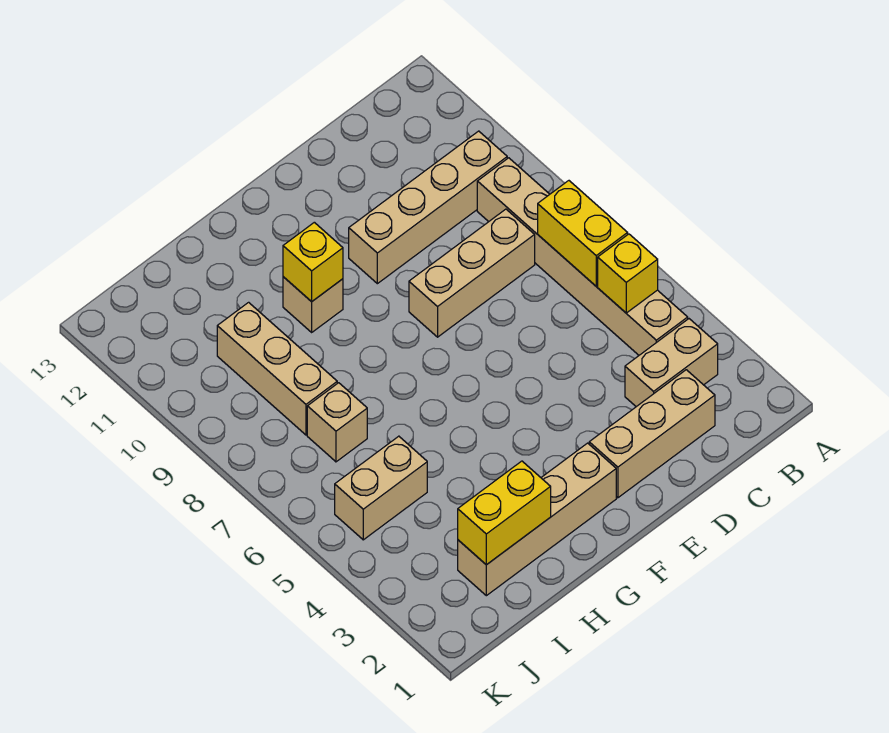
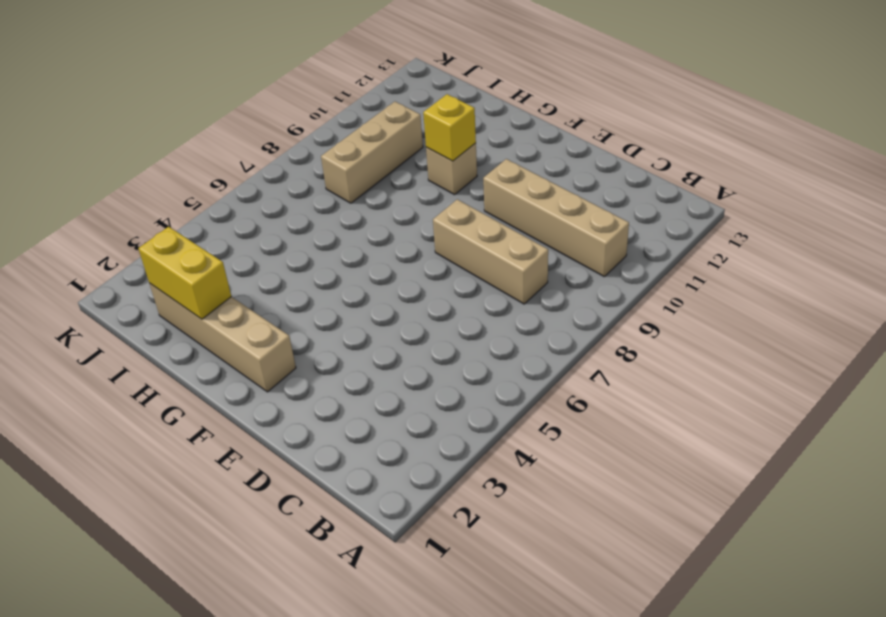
none -> tan 1x2 brick [625,319,718,407]
none -> tan 1x6 brick [477,158,688,355]
none -> tan 1x3 brick [589,370,715,498]

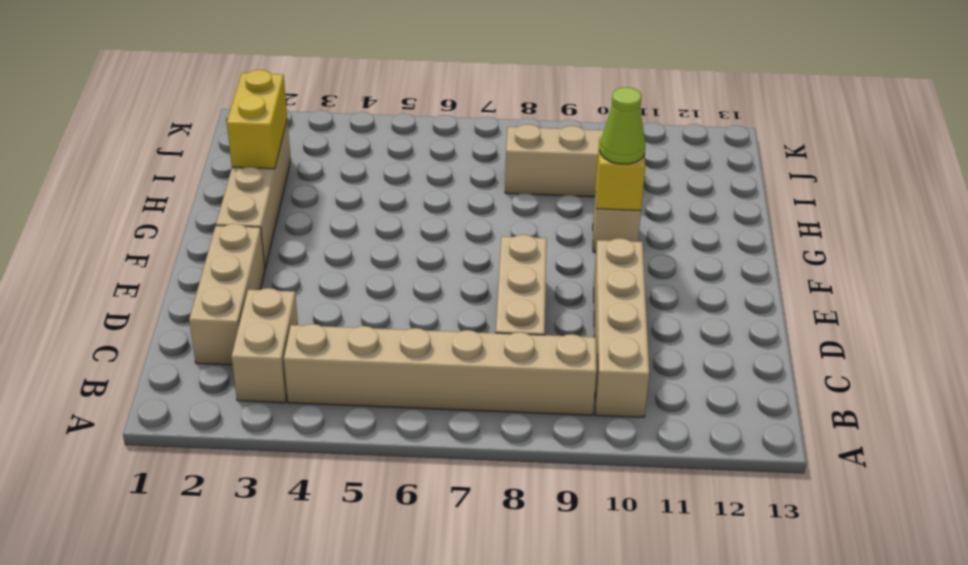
lime 1x1 cone [600,87,646,164] -> none
none -> tan 1x2 brick [335,436,427,540]
none -> tan 1x1 brick [307,383,367,462]
none -> yellow 1x1 brick [598,234,658,313]

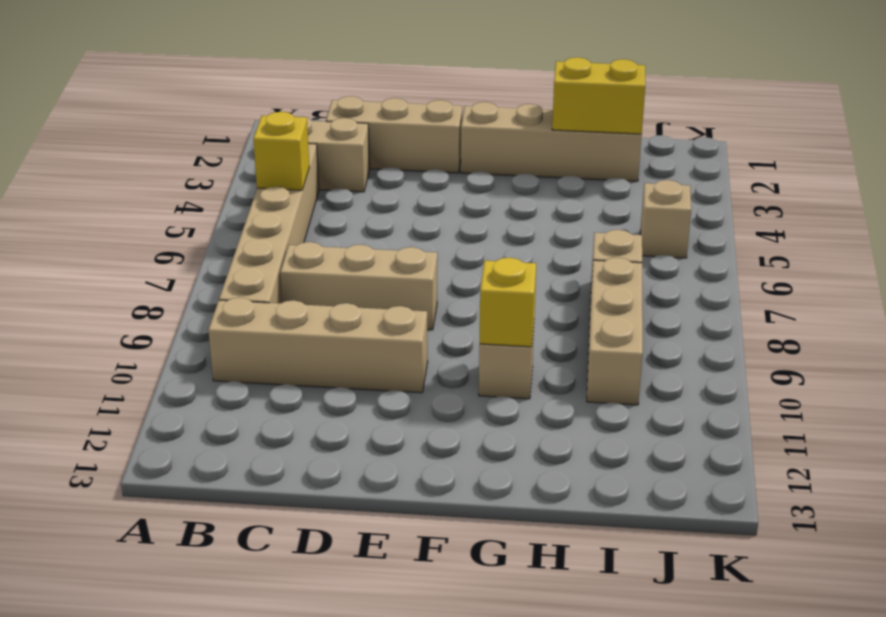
tan 1x1 brick [640,180,691,258] -> tan 1x2 brick [335,436,427,540]
none -> yellow 1x2 brick [538,181,628,286]

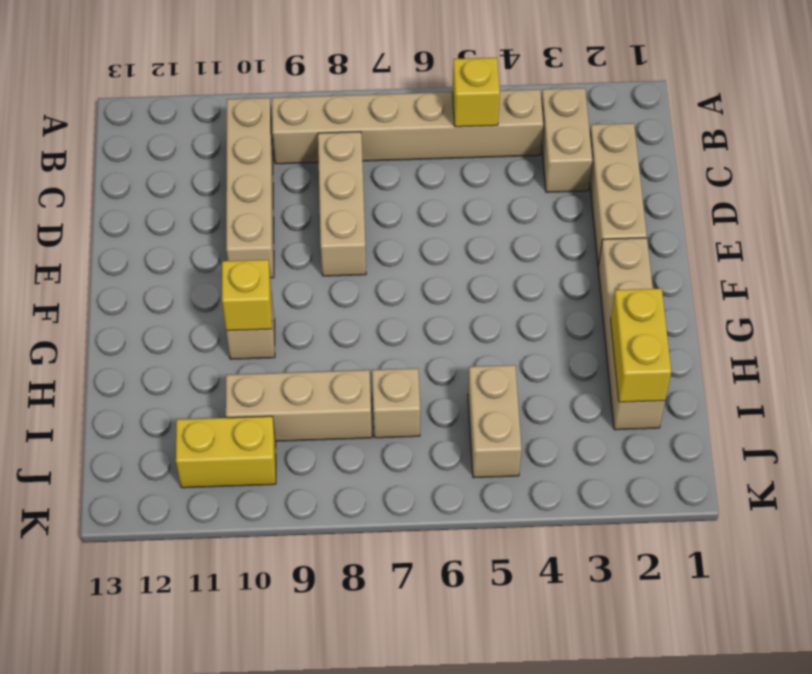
yellow 1x2 brick [176,416,276,488] -> yellow 1x2 brick moved to [538,181,628,286]

